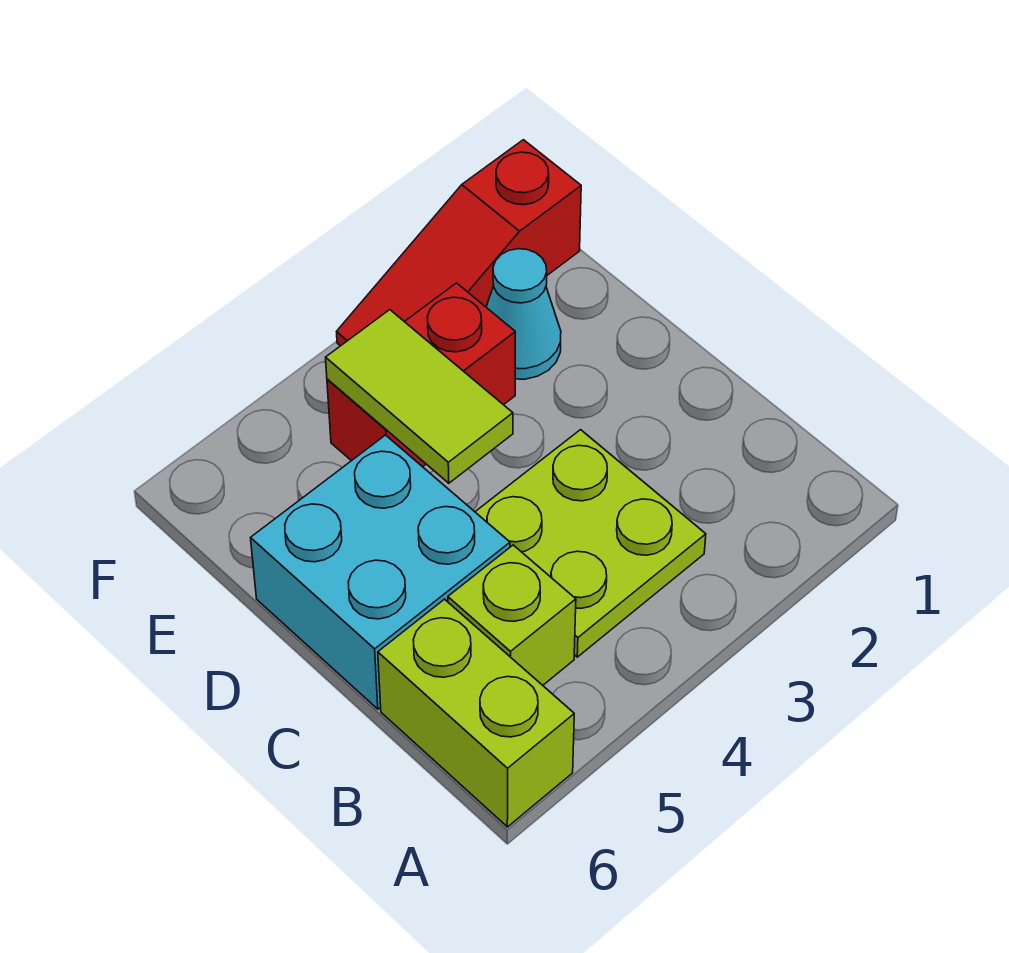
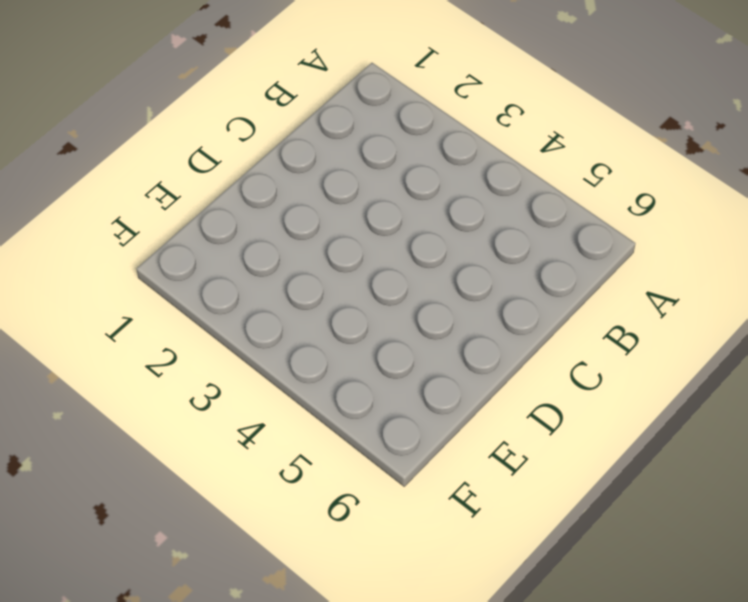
none -> lime 1x2 brick [378,599,574,827]
none -> lime 2x2 plate [475,430,706,657]

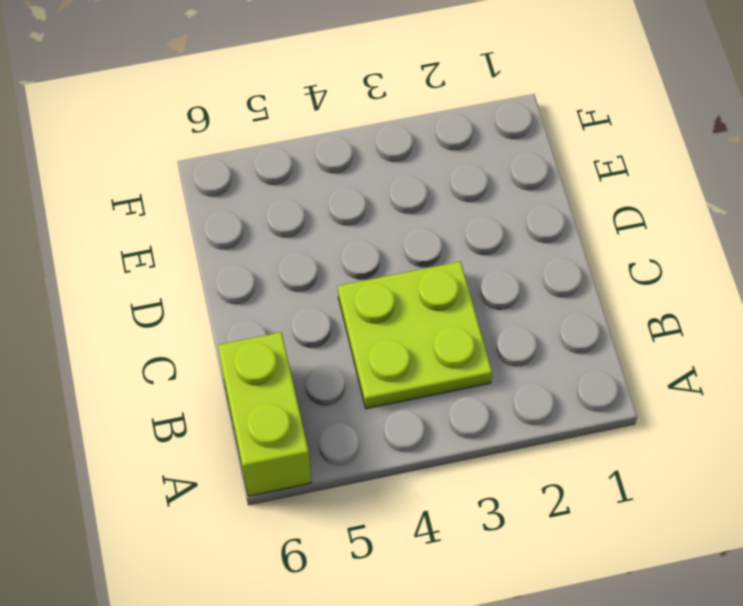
none -> lime 1x1 brick [448,545,576,685]
none -> cyan 2x2 brick [251,435,510,709]

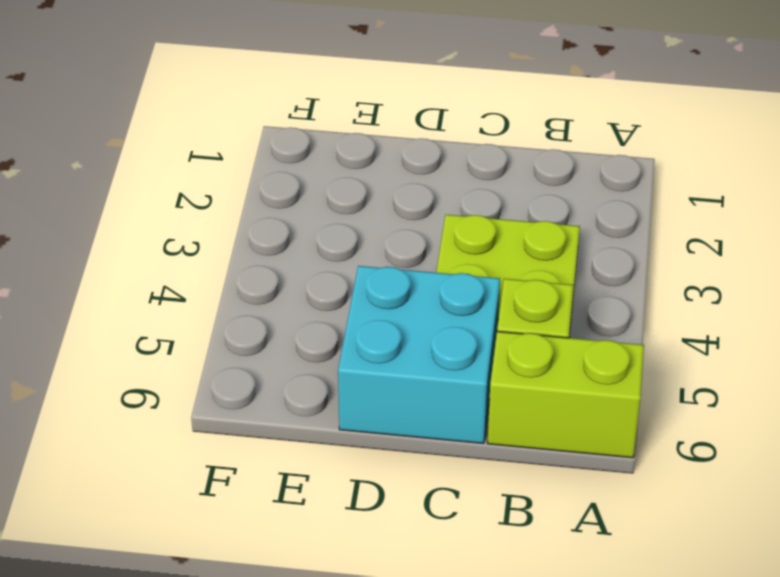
none -> cyan 1x1 cone [486,249,561,379]
none -> red 1x2 brick [327,283,515,467]

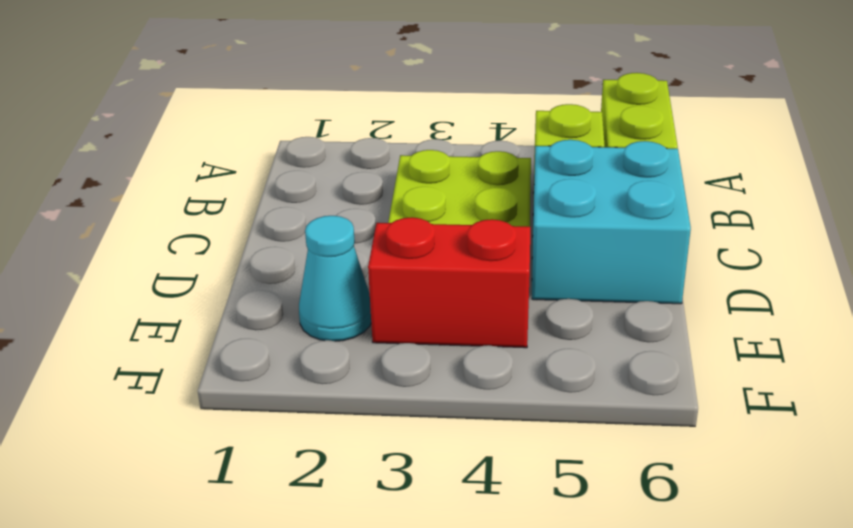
none -> red 1x3 slope [337,140,581,346]
none -> lime 1x2 tile [326,310,513,483]

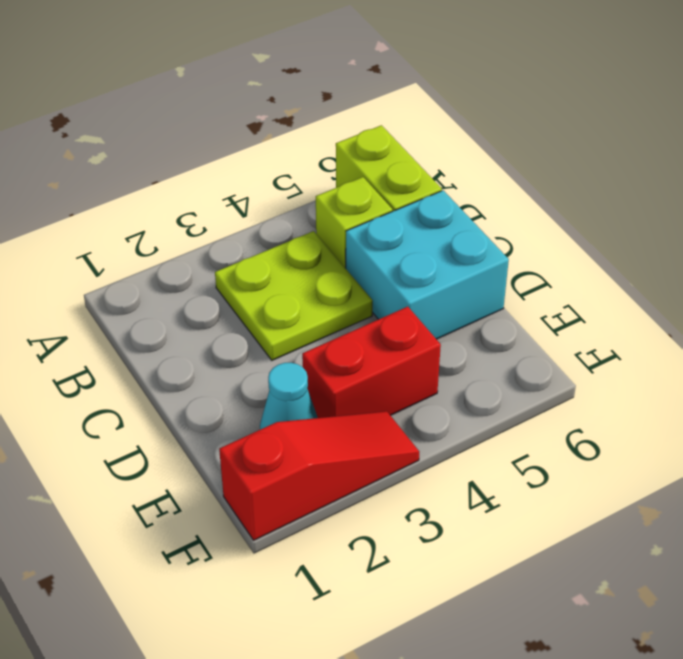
none -> lime 1x2 tile [326,310,513,483]

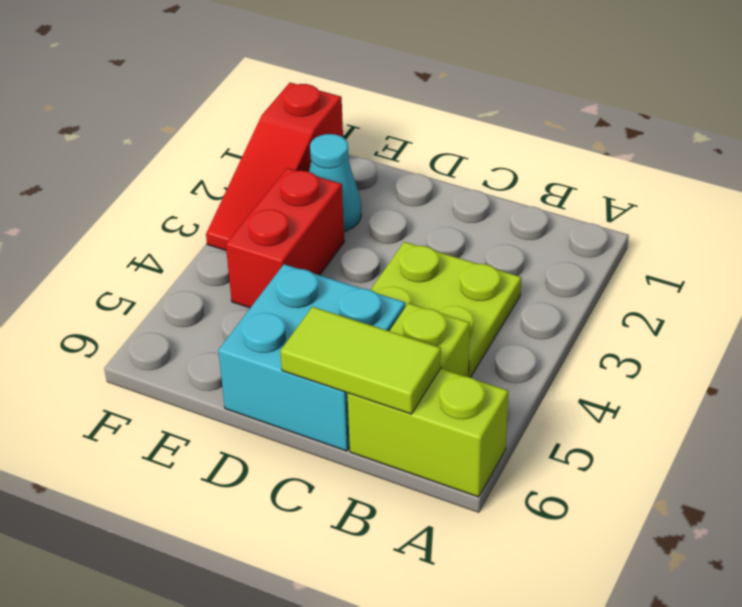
lime 1x2 tile [280,307,441,414] -> lime 1x2 tile moved to [326,310,513,483]

